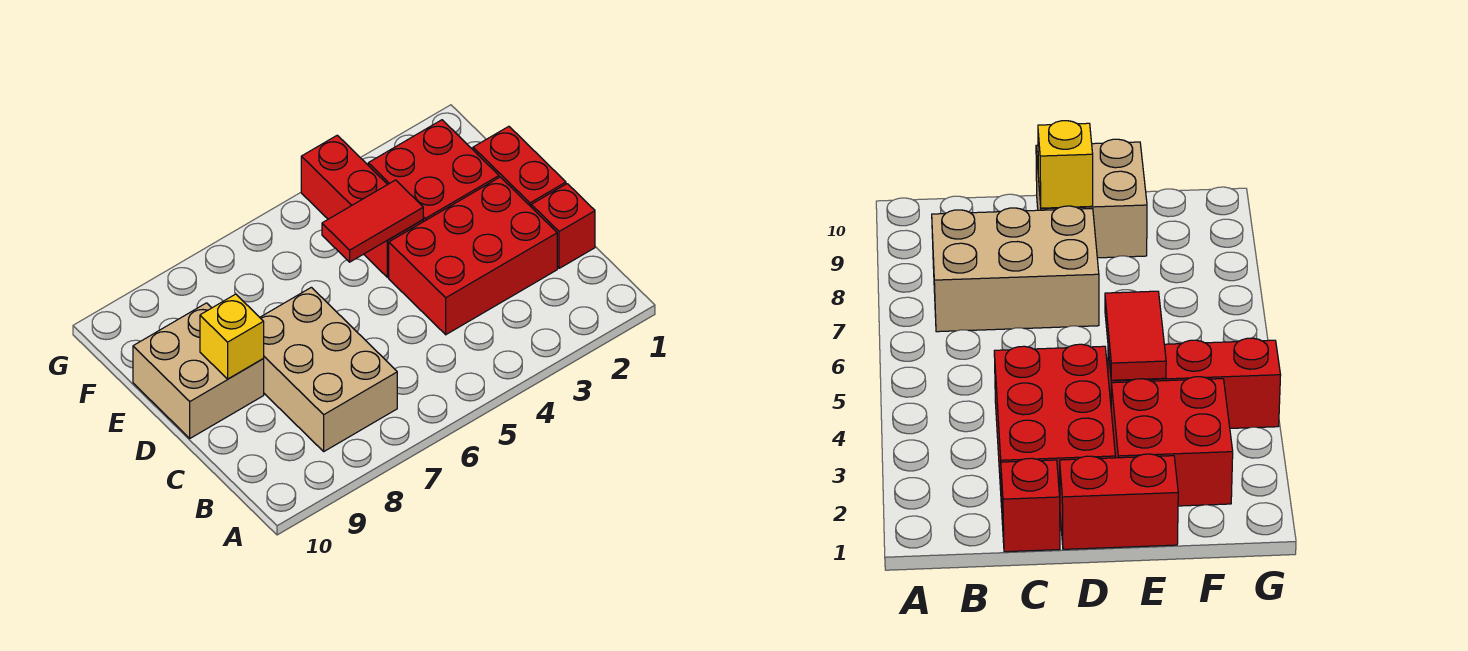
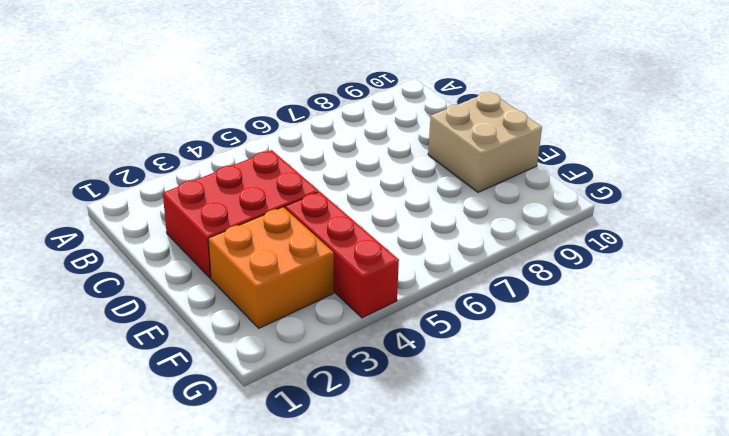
orange 2x2 brick [208,207,334,328] -> red 2x2 brick [368,120,499,222]
none -> tan 2x3 brick [260,287,397,451]
none -> red 1x1 brick [531,184,595,268]

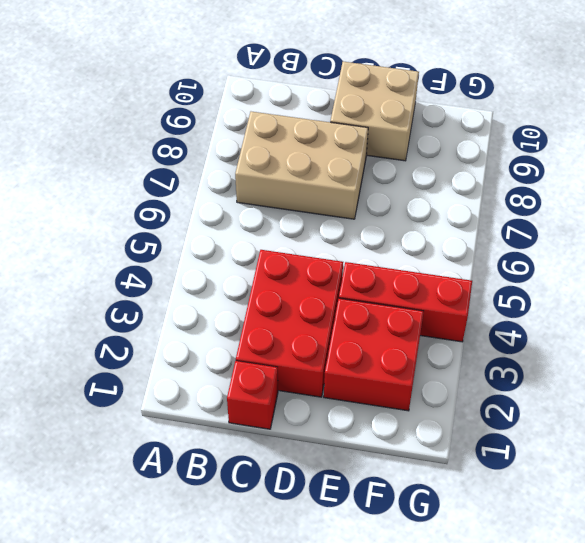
none -> red 1x2 brick [473,126,566,206]
none -> yellow 1x1 brick [200,294,264,379]

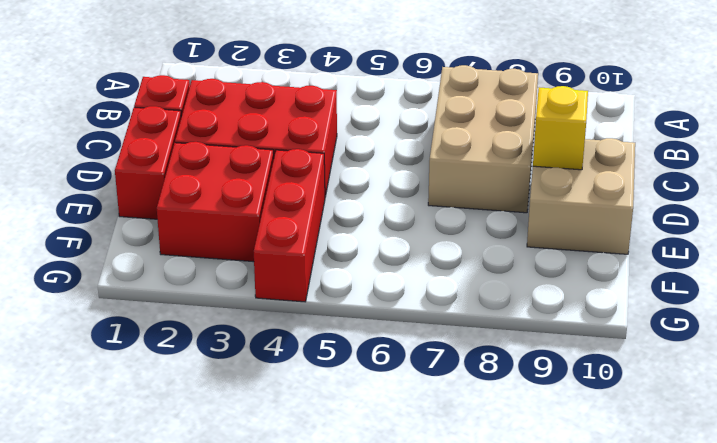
none -> red 1x2 tile [322,180,423,262]

